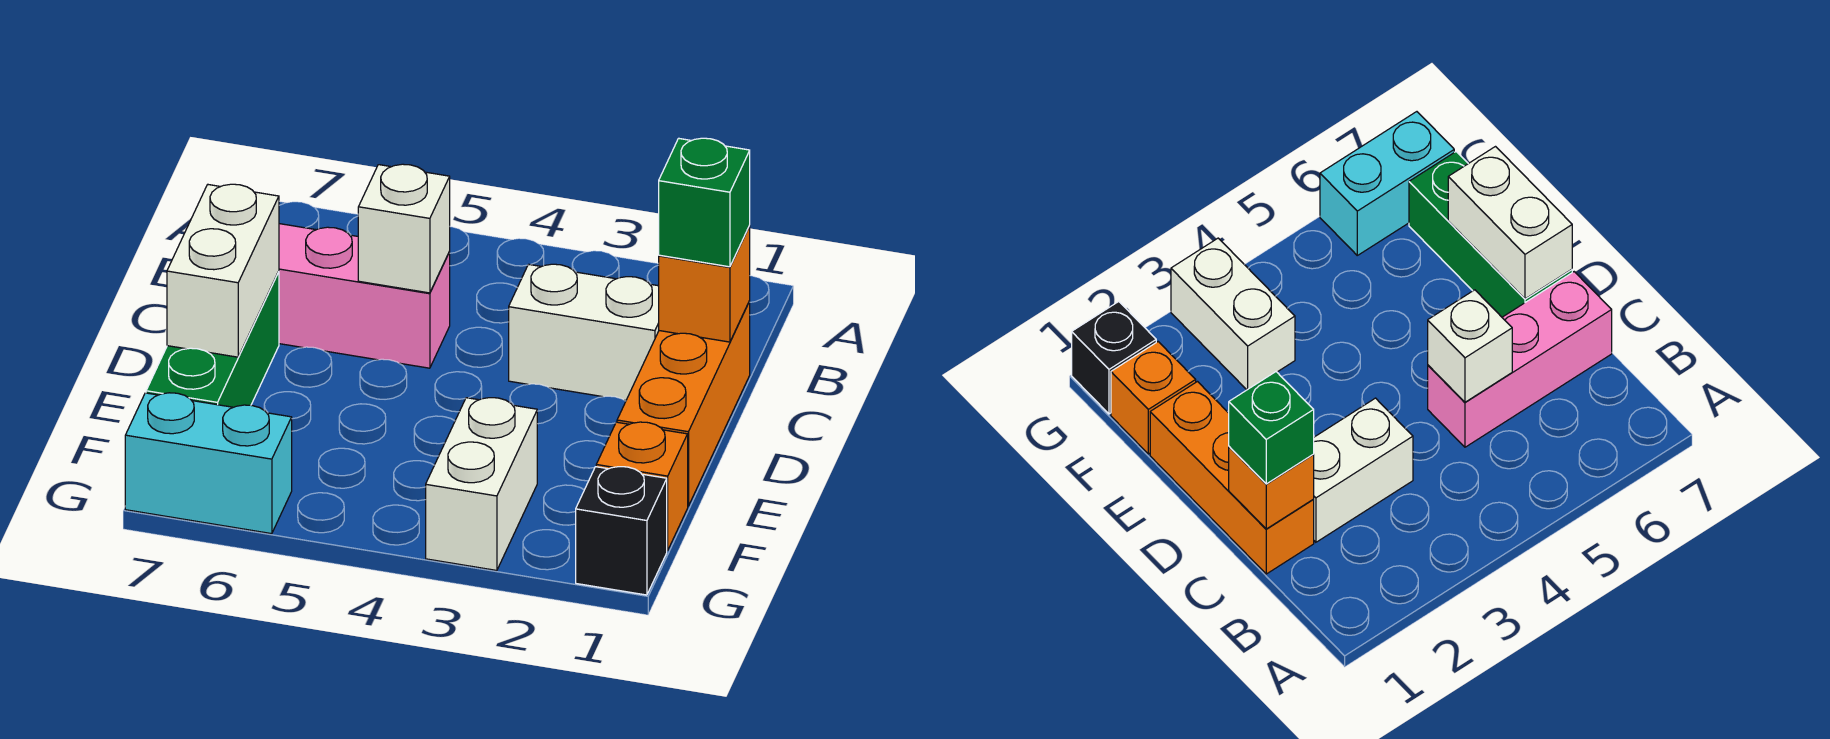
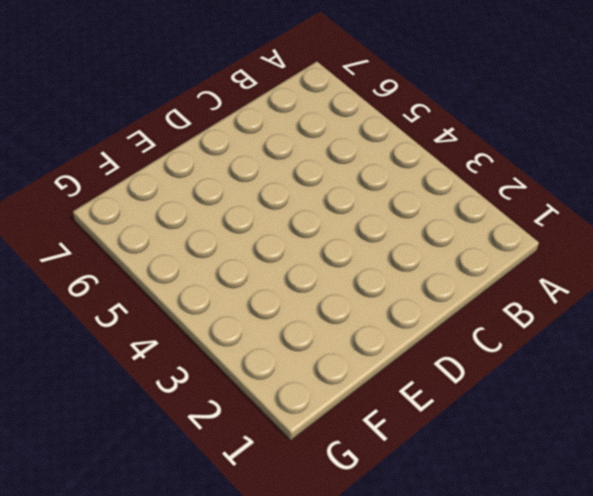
none -> orange 1x3 brick [617,301,750,506]
none -> white 1x2 brick [509,264,659,400]
none -> pink 1x3 brick [279,224,450,368]

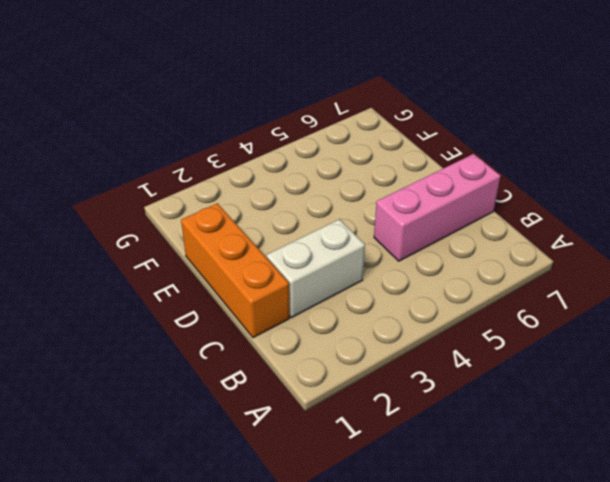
none -> green 1x3 brick [146,272,279,407]
none -> orange 1x1 brick [596,422,688,551]
none -> white 1x2 brick [426,398,537,570]

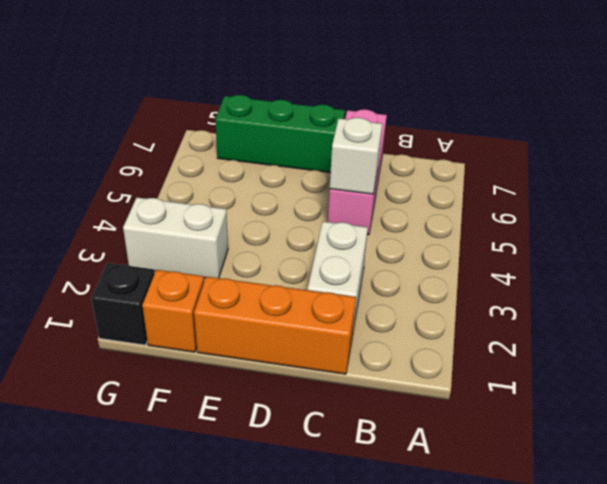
none -> cyan 1x2 brick [125,393,292,534]
none -> orange 1x1 brick [659,226,750,342]
none -> white 1x2 brick [167,184,279,357]

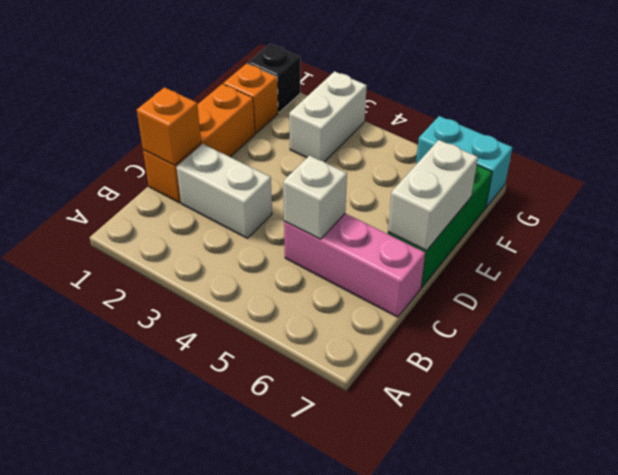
none -> green 1x1 brick [659,138,750,267]

